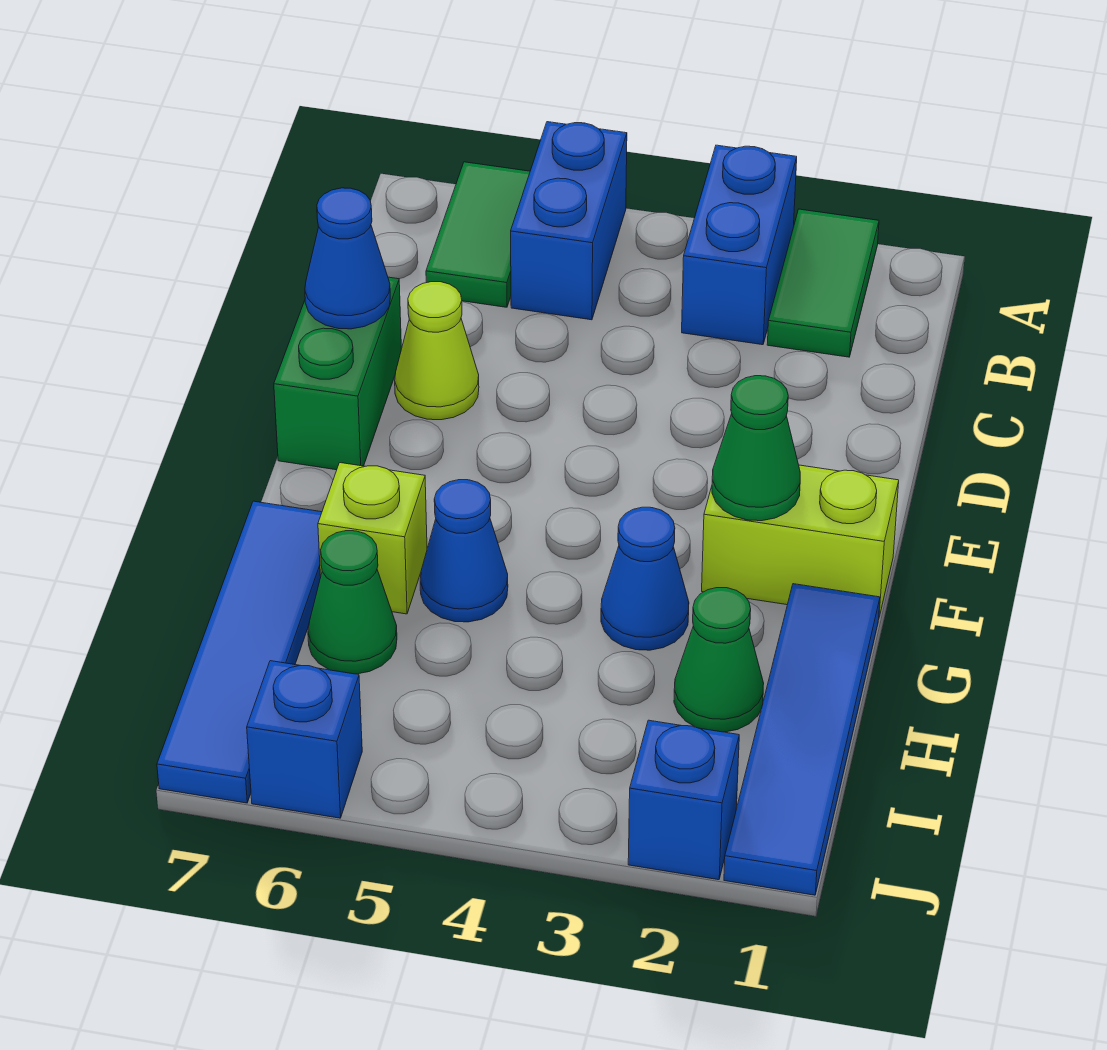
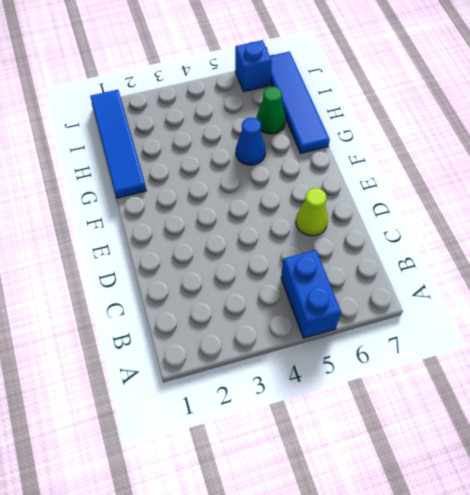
none -> green 1x2 tile [767,209,879,357]
none -> blue 1x2 brick [682,145,797,345]
none -> green 1x2 tile [426,162,530,307]

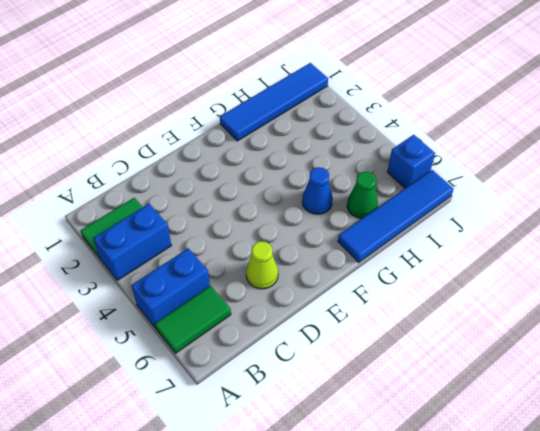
none -> green 1x2 brick [274,277,401,470]
none -> lime 1x2 brick [702,465,899,617]
none -> blue 1x1 cone [601,507,689,650]

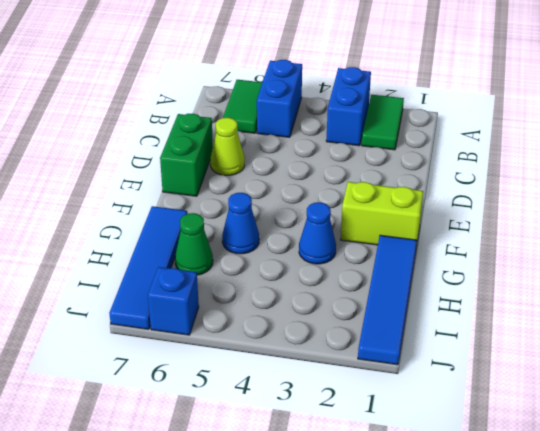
none -> lime 1x1 brick [318,463,427,614]
none -> green 1x1 cone [674,588,764,732]
none -> blue 1x1 brick [628,720,739,880]

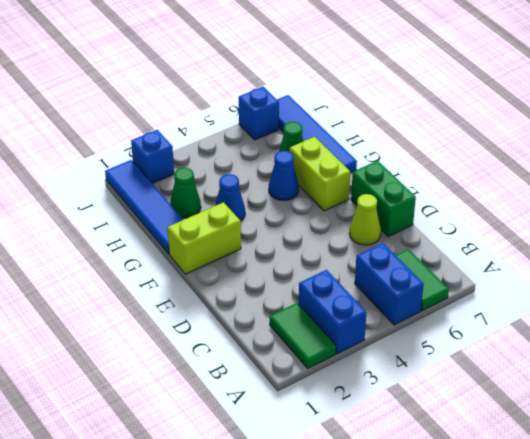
lime 1x2 brick [290,137,350,211] -> lime 1x1 brick [318,463,427,614]
none -> blue 1x1 cone [305,188,390,329]
none -> green 1x1 cone [712,376,800,521]

